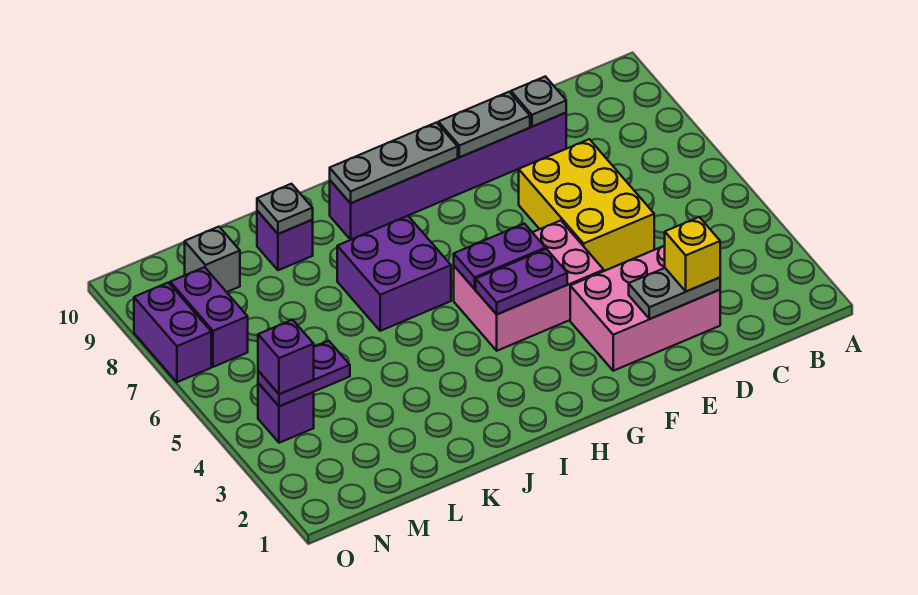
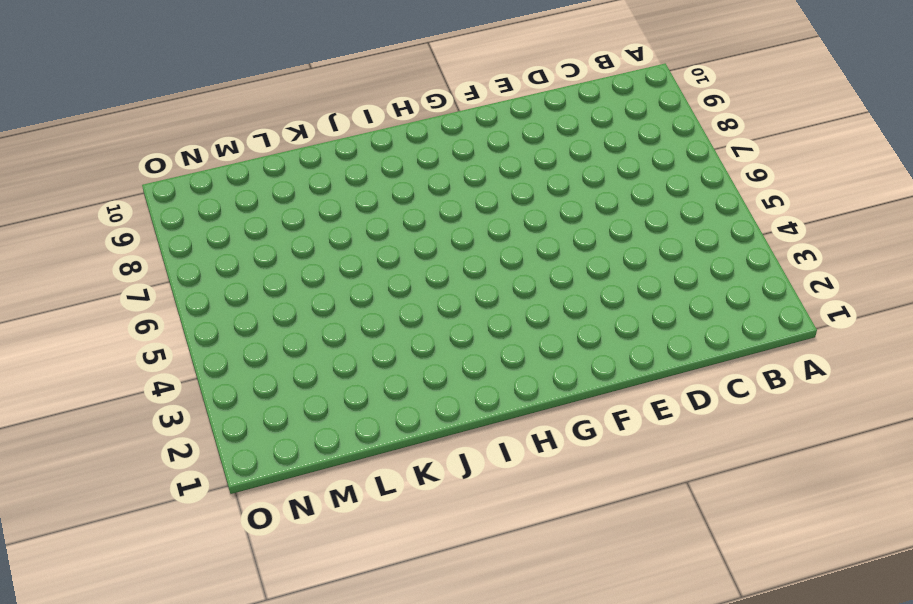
none -> pink 2x3 brick [570,245,720,371]
none -> yellow 2x3 brick [519,139,654,271]
none -> purple 1x6 brick [330,113,566,240]

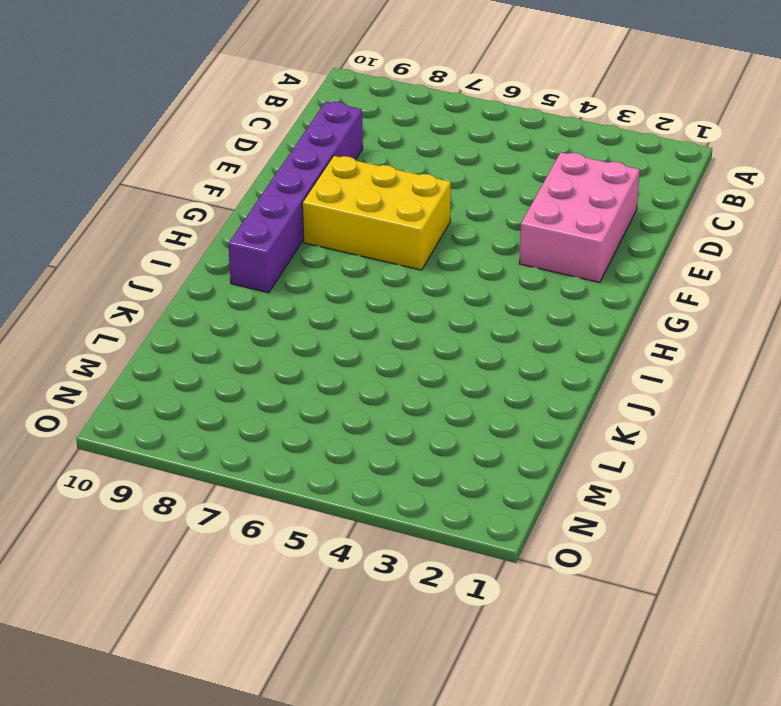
yellow 2x3 brick [302,156,451,270] -> yellow 2x3 brick moved to [519,139,654,271]
none -> pink 2x3 brick [454,220,604,351]
none -> purple 2x2 brick [337,216,451,331]
none -> purple 1x1 brick [257,211,313,270]

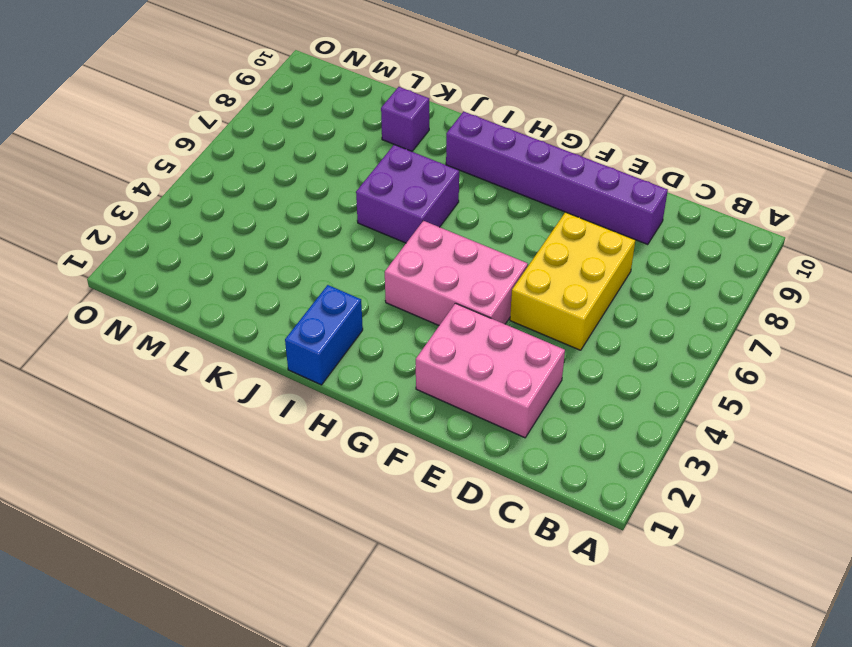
blue 1x2 brick [285,285,363,385] -> none
none -> grey 1x1 brick [185,227,240,292]
none -> purple 1x1 brick [258,383,314,443]
none -> purple 1x2 brick [170,267,248,367]

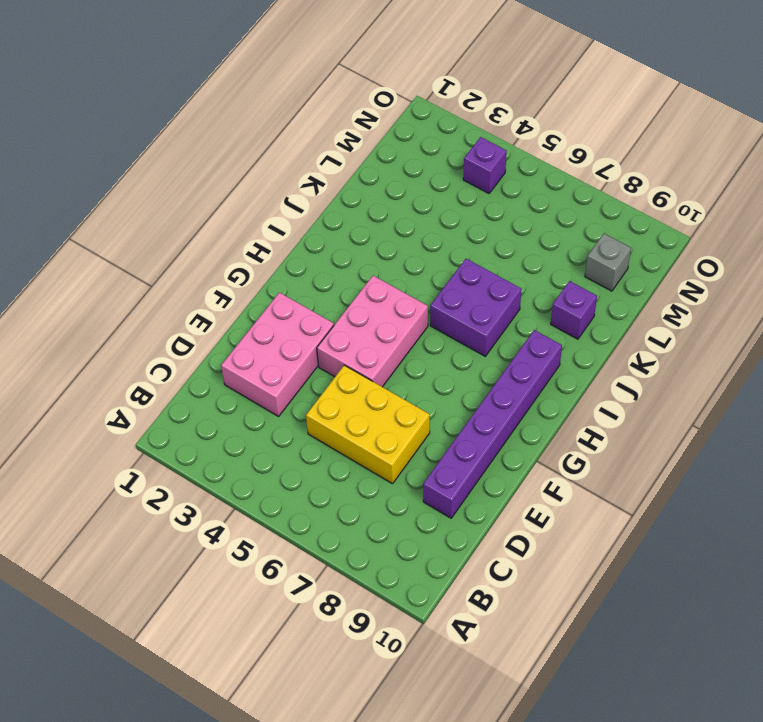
none -> purple 1x2 brick [170,267,248,367]
none -> purple 1x2 brick [134,283,211,382]
none -> grey 1x2 plate [629,268,720,319]

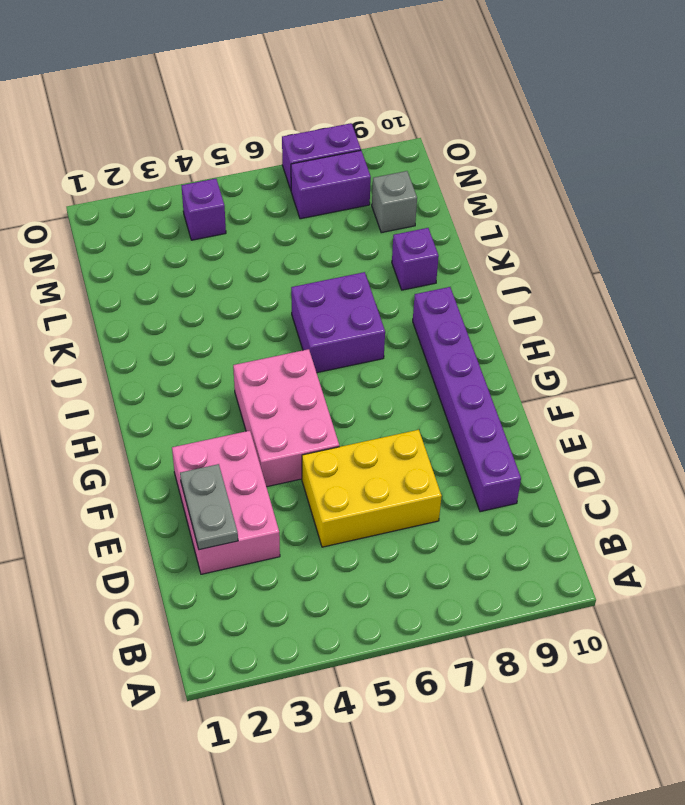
none -> grey 1x1 plate [511,76,566,127]
none -> grey 1x2 plate [438,92,530,157]
none -> purple 1x2 plate [476,249,567,314]

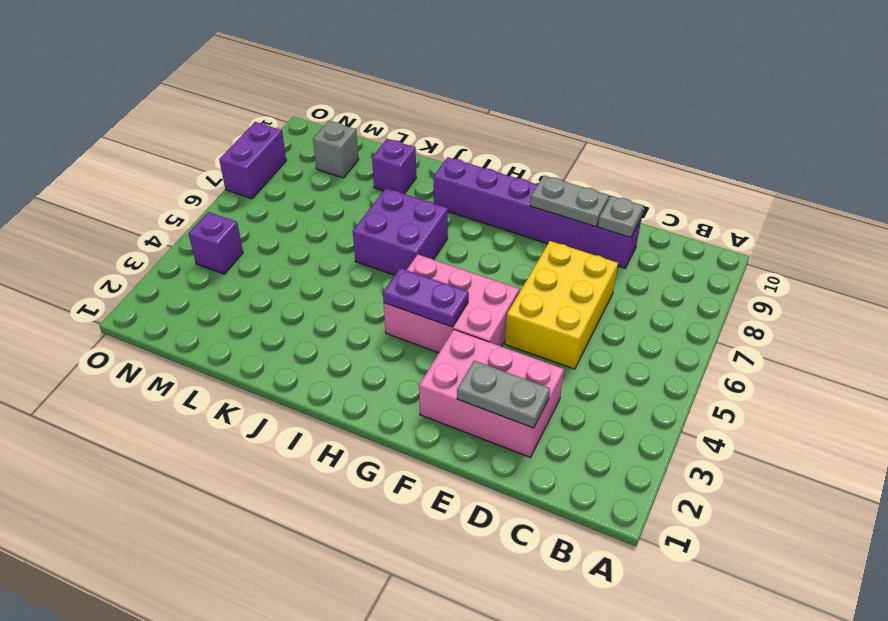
none -> purple 1x2 brick [170,267,248,367]
none -> purple 1x2 plate [454,224,546,289]
none -> grey 1x3 plate [330,123,458,203]

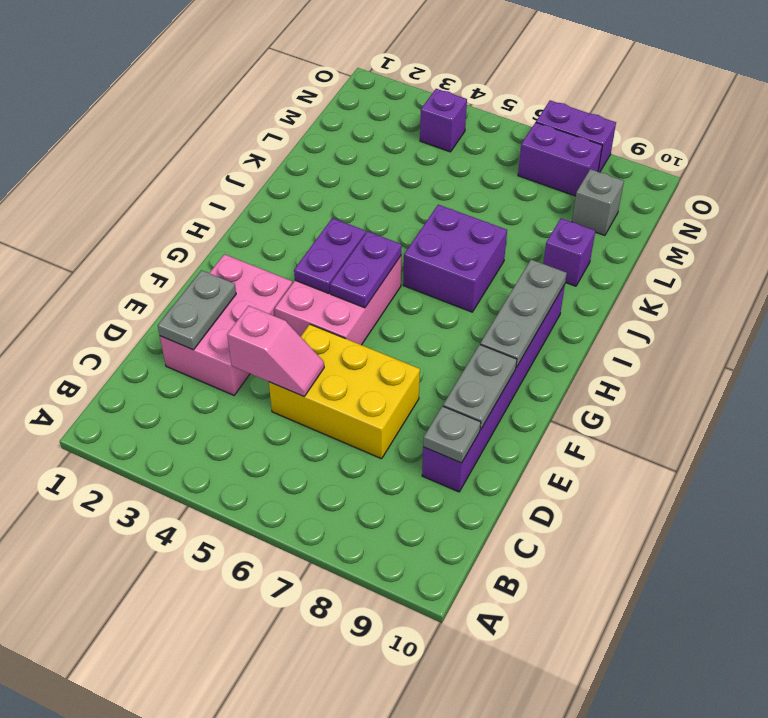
pink 1x2 slope [227,306,324,396] -> none
none -> grey 1x1 plate [257,184,313,234]
none -> purple 1x2 plate [258,341,350,406]
none -> yellow 1x1 brick [665,217,720,291]

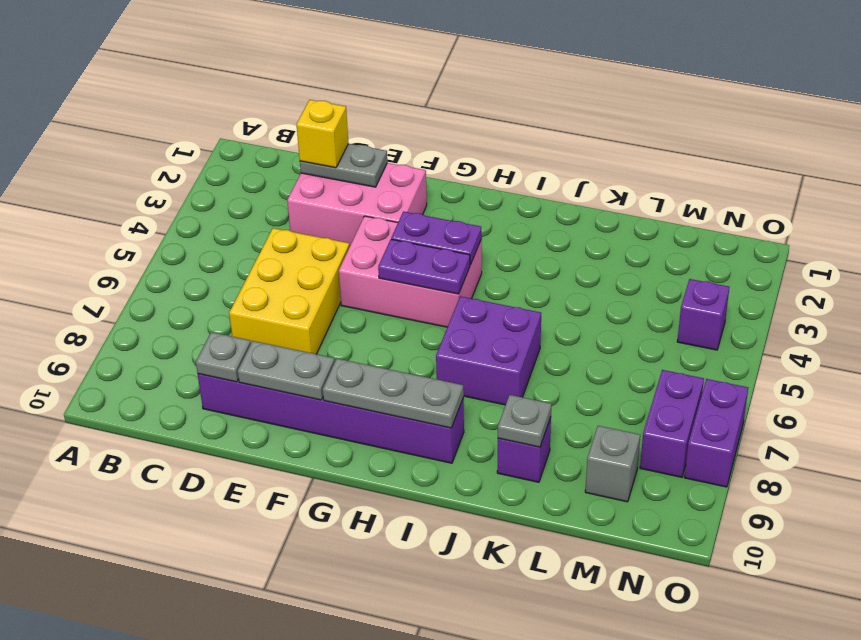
none -> purple 1x2 plate [258,341,350,406]
none -> purple 1x1 brick [258,320,314,394]

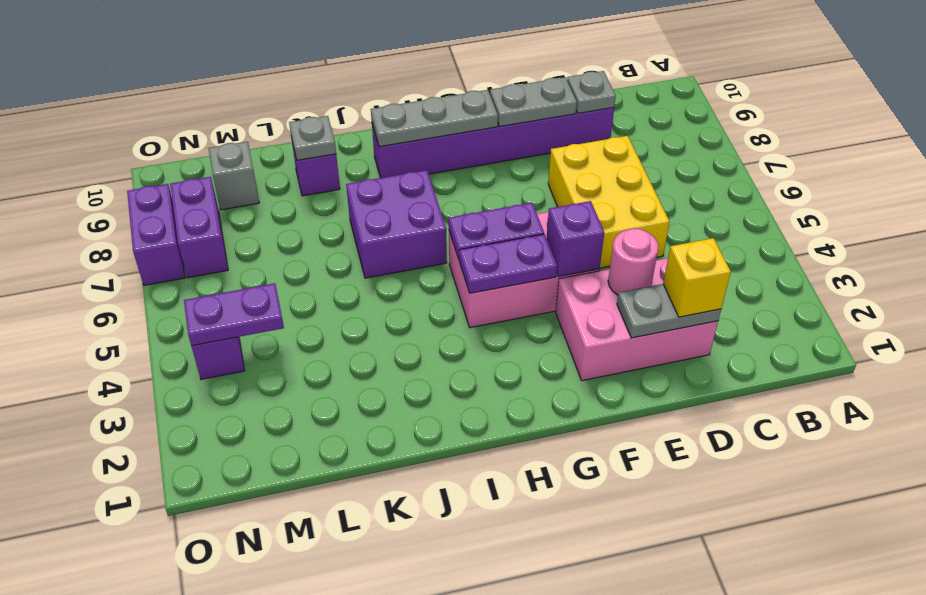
pink 1x1 round brick [608,228,659,295] -> none
purple 1x1 brick [547,201,604,277] -> purple 1x1 brick moved to [258,320,314,394]

